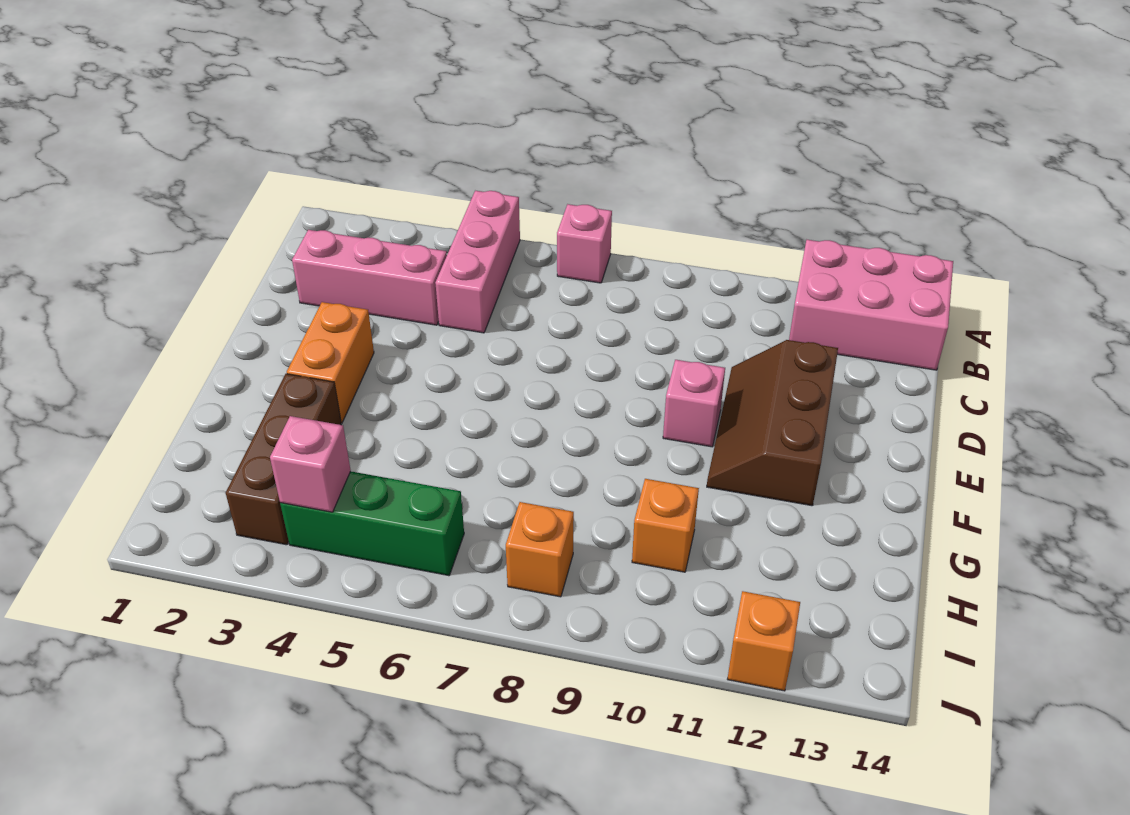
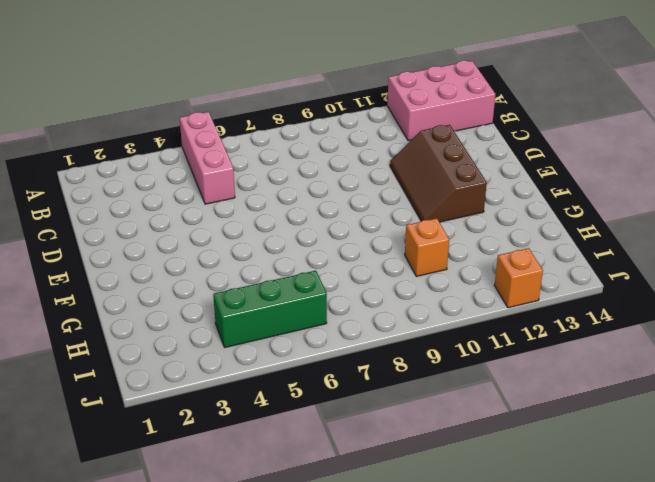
none -> pink 1x1 brick [557,204,612,283]
none -> pink 1x3 brick [292,230,447,325]
none -> orange 1x2 brick [287,302,374,423]

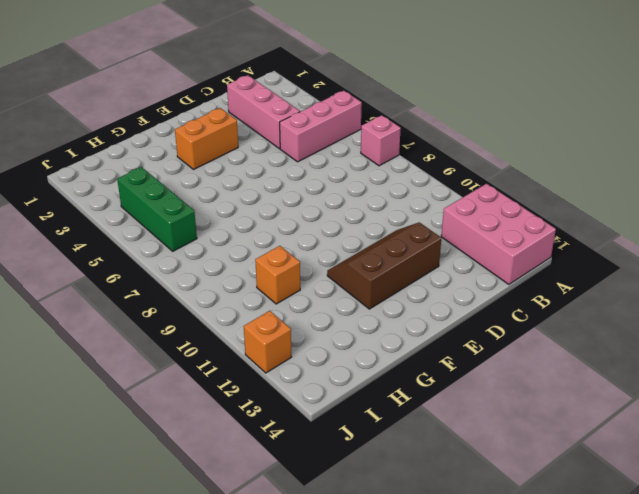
none -> pink 1x1 brick [663,360,725,447]
none -> brown 1x3 brick [226,374,341,545]
none -> orange 1x1 brick [506,502,574,597]

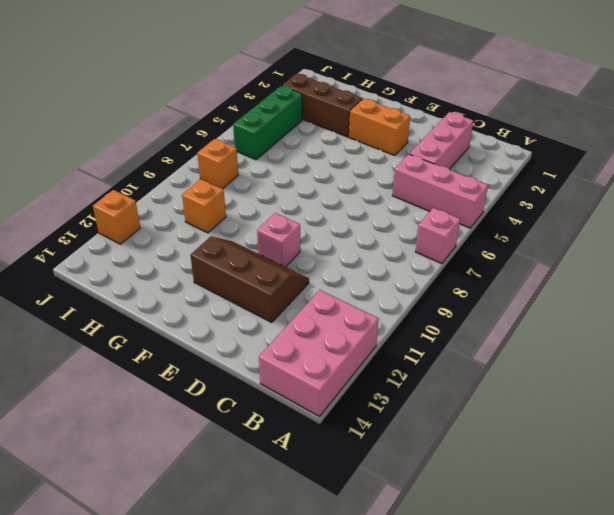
none -> pink 1x1 brick [270,416,351,512]

